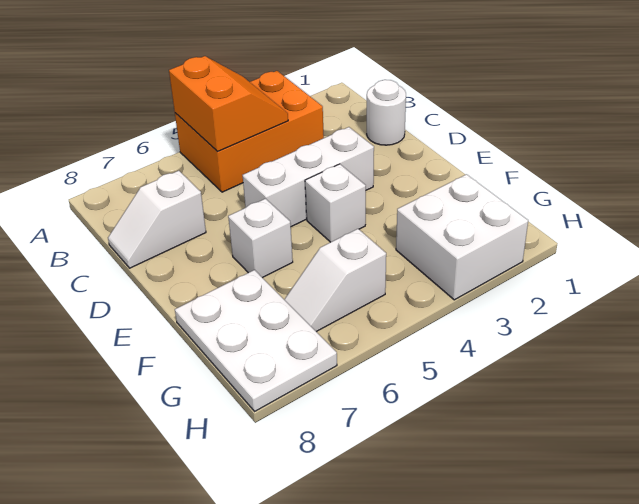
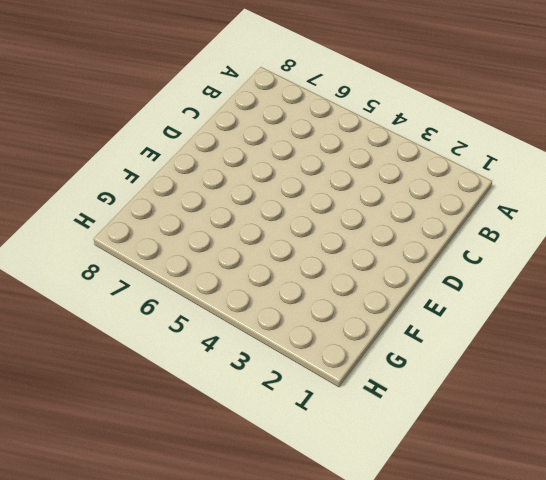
none -> orange 2x3 brick [175,71,324,192]
none -> white 1x1 round brick [367,80,406,145]

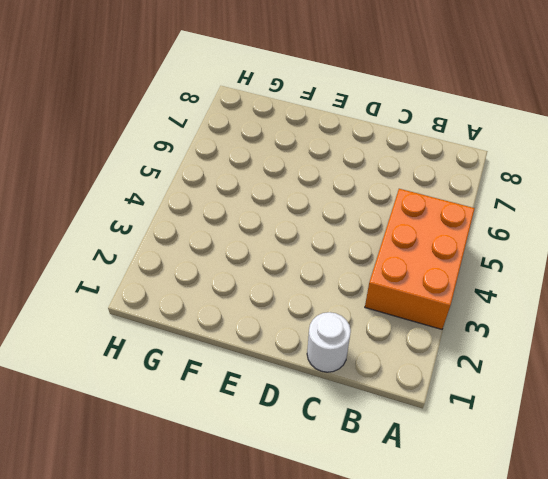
none -> white 1x2 slope [108,171,206,268]
none -> white 1x3 brick [243,127,374,227]

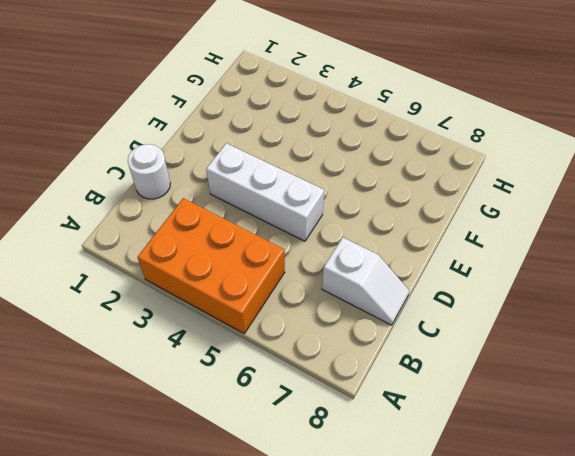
none -> white 1x1 brick [305,164,366,242]
none -> white 1x1 brick [228,199,293,278]

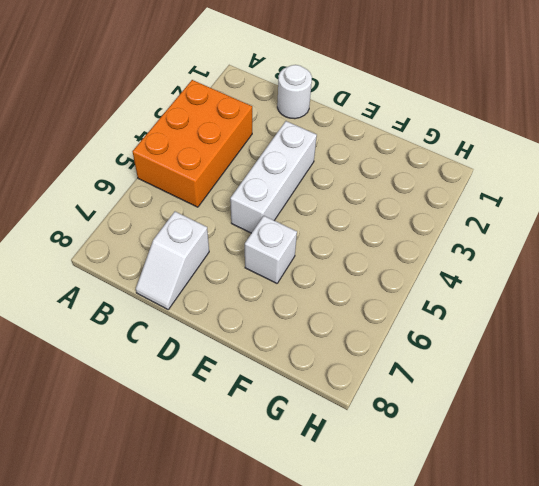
none -> white 1x1 brick [305,164,366,242]
none -> white 2x3 plate [175,270,337,411]

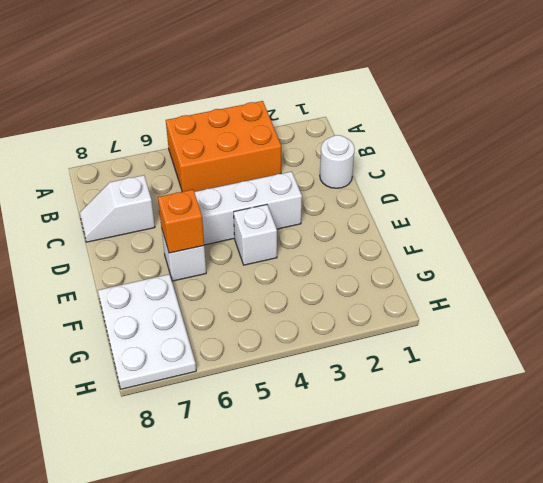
orange 1x1 brick [158,190,204,253] -> none
none -> white 2x2 brick [396,174,528,300]
none -> white 1x2 slope [284,229,386,332]

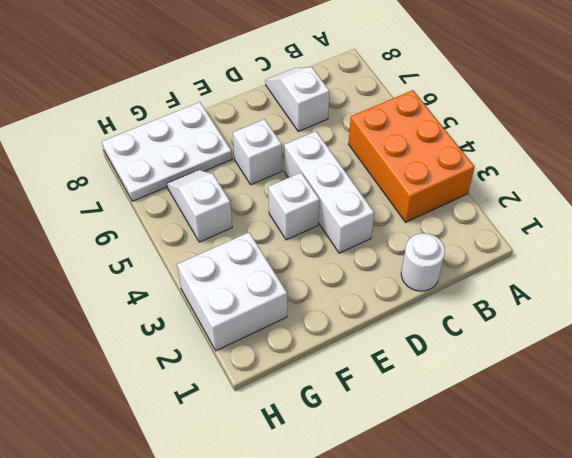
none -> orange 2x2 slope [169,56,288,152]

